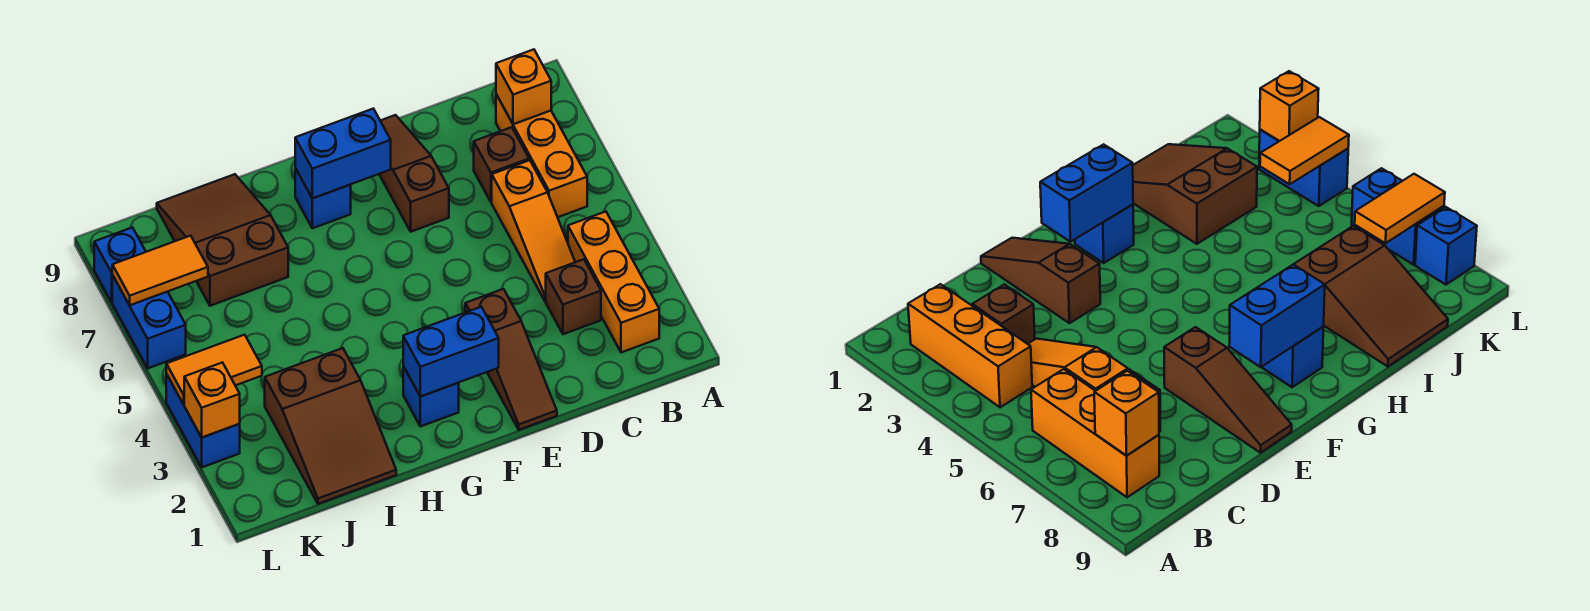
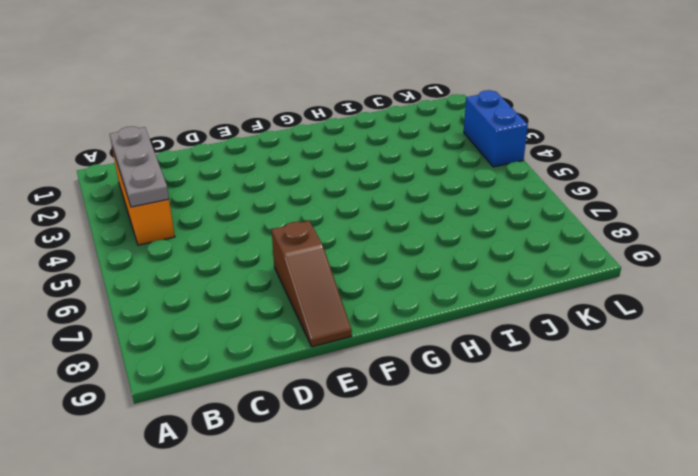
grey 1x3 plate [110,126,169,207] -> none
none -> orange 1x3 brick [496,94,587,217]
none -> brown 1x1 brick [546,259,601,334]
none -> orange 1x3 slope [492,160,575,301]

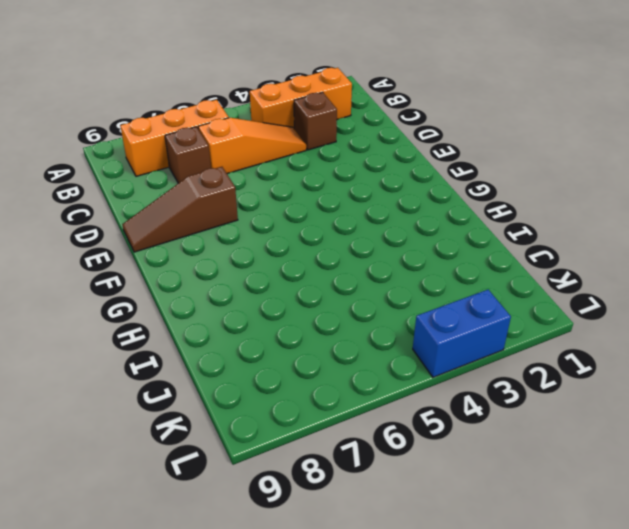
none -> brown 1x3 slope [465,289,557,430]
none -> blue 1x1 brick [403,366,459,426]
none -> blue 1x1 brick [295,168,351,228]

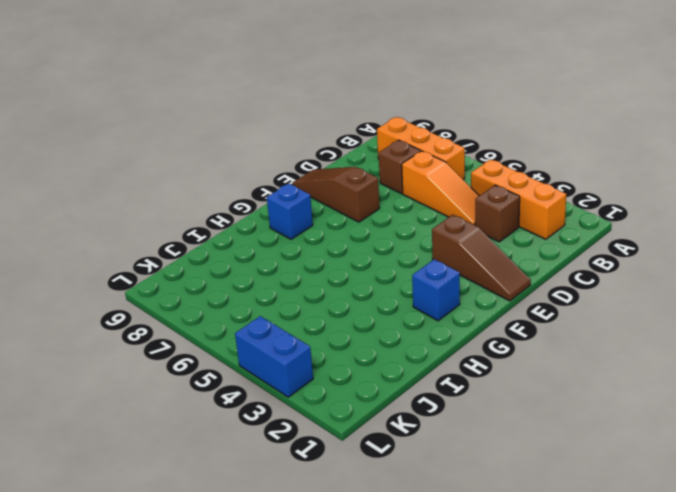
none -> brown 2x3 slope [265,348,396,504]
none -> brown 2x3 slope [157,174,288,306]
none -> blue 1x2 brick [112,275,186,368]

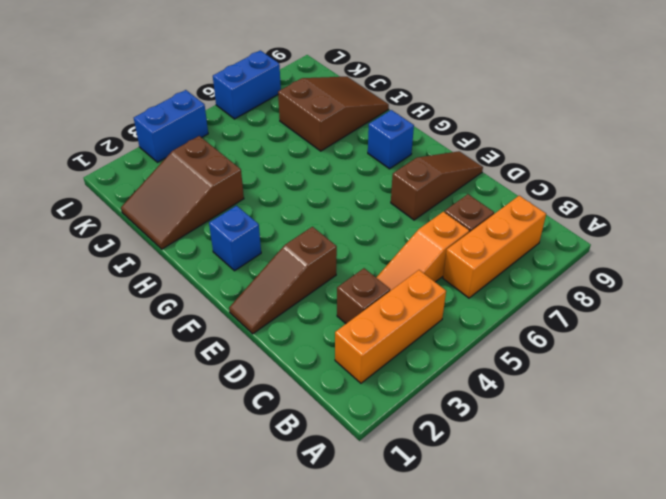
none -> blue 1x1 brick [94,227,146,302]
none -> orange 1x1 brick [496,49,551,124]
none -> blue 1x2 brick [403,307,499,397]

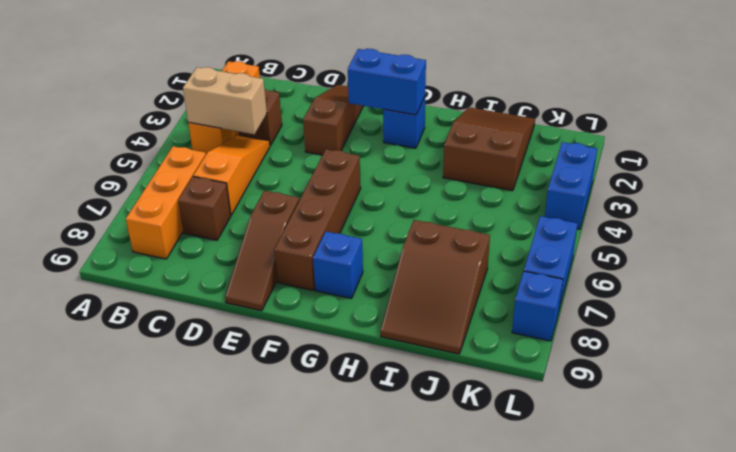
tan 1x2 brick [183,67,267,134] -> none
brown 1x4 brick [274,149,361,290] -> none
none -> orange 1x1 brick [496,49,551,124]
none -> blue 1x2 brick [295,109,391,198]
none -> orange 1x2 tile [166,335,262,404]

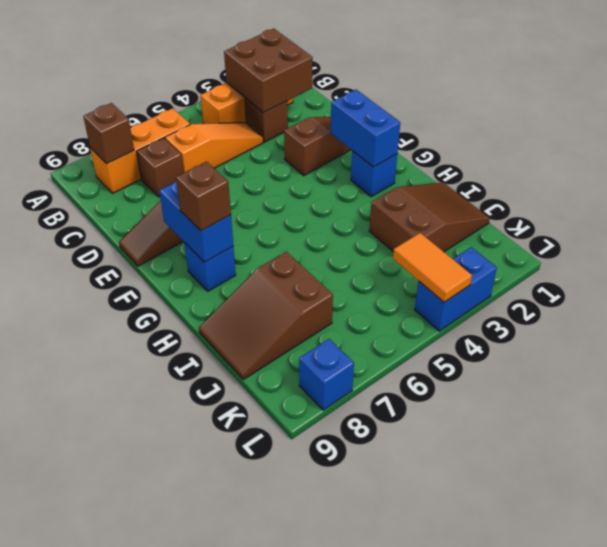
brown 2x2 brick [224,29,313,113] -> none
brown 1x1 brick [83,103,134,164] -> orange 1x1 brick [496,49,551,124]
brown 1x1 brick [176,162,231,231] -> none
none -> blue 1x2 brick [112,275,186,368]
none -> orange 1x2 tile [112,236,208,305]
none -> orange 1x1 brick [184,363,240,437]

